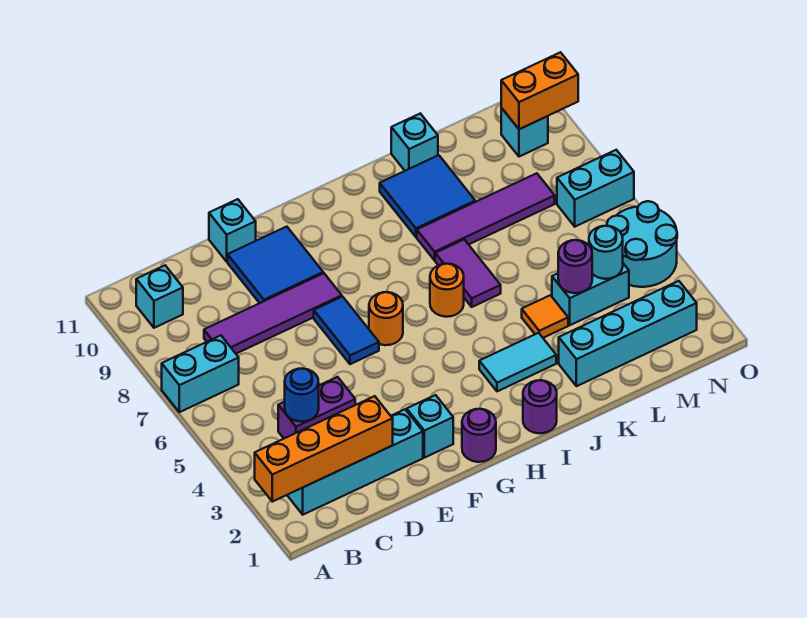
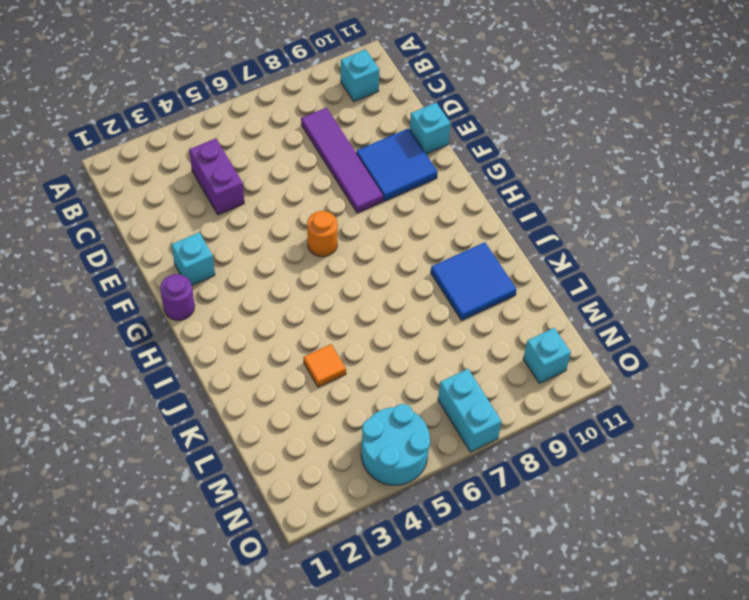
none -> cyan 1x2 brick [162,335,239,412]
none -> cyan 1x4 brick [287,410,423,515]
none -> blue 1x2 tile [314,297,379,364]

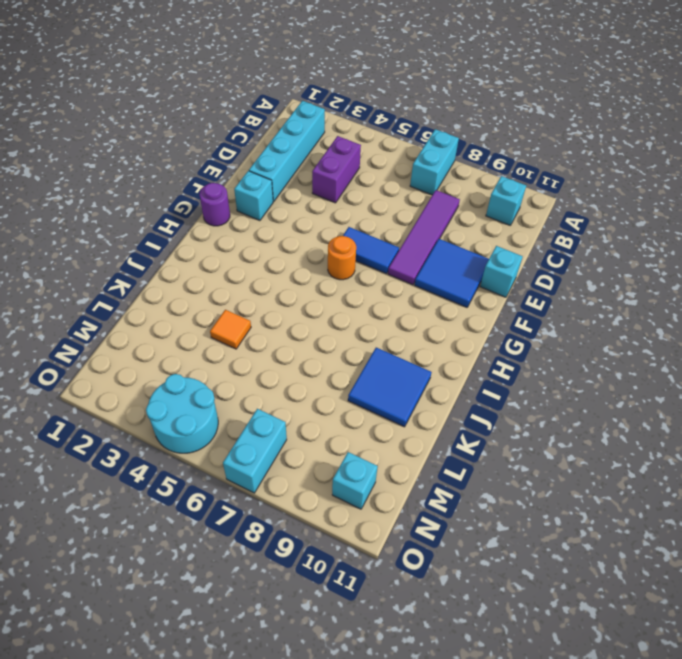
none -> purple 1x1 round brick [523,380,557,433]
none -> cyan 1x2 tile [479,333,556,391]
none -> orange 1x1 round brick [430,264,464,317]

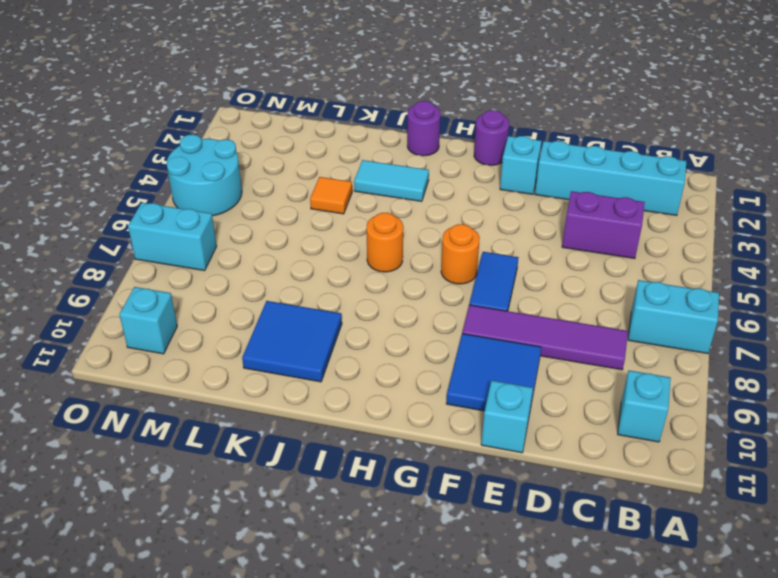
none -> purple 1x2 tile [435,240,501,307]
none -> purple 1x4 tile [417,173,555,260]
none -> cyan 1x4 brick [559,281,697,386]

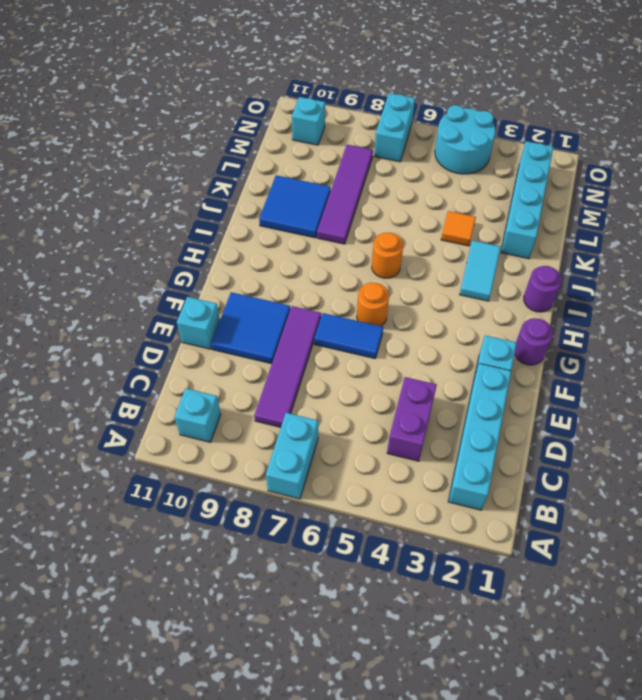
none -> purple 1x2 tile [435,240,501,307]
none -> cyan 1x1 brick [391,114,438,171]
none -> cyan 1x2 brick [552,263,629,325]

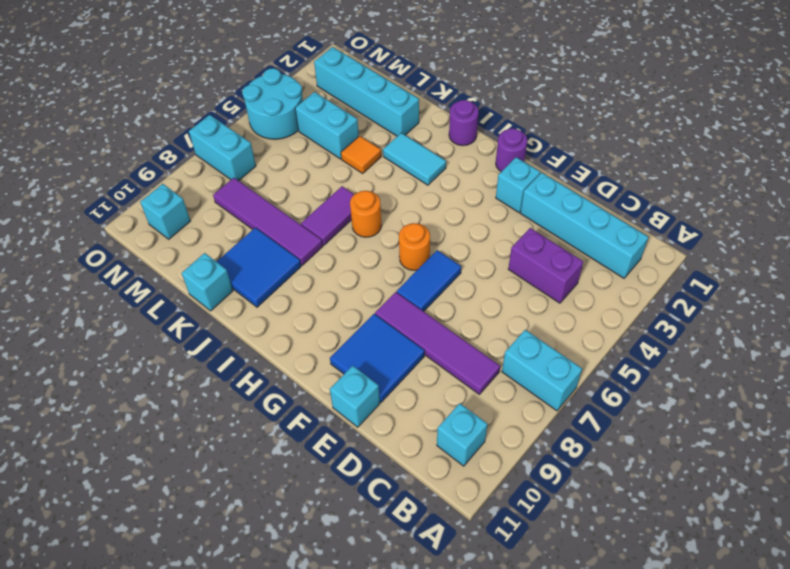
none -> orange 1x4 brick [255,396,393,502]
none -> blue 1x1 round brick [285,368,319,422]
none -> purple 1x1 round brick [558,240,592,293]

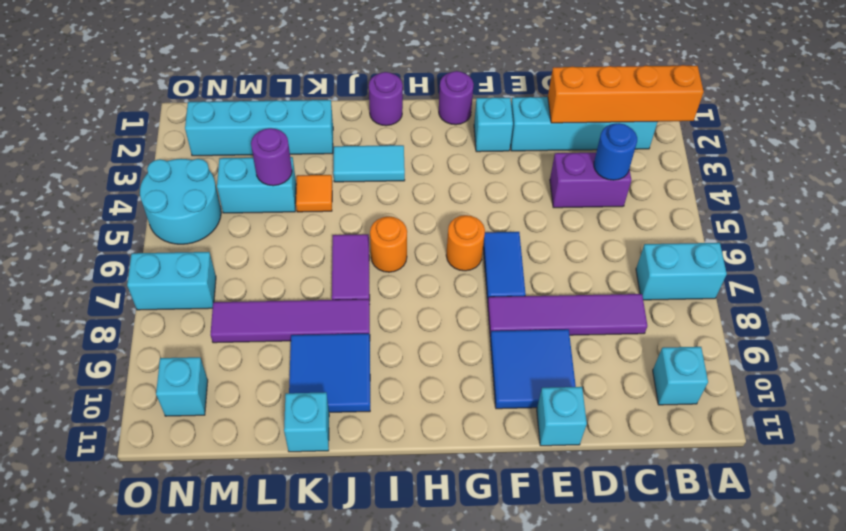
none -> cyan 1x1 round brick [589,226,623,279]
none -> orange 1x2 brick [501,52,578,129]

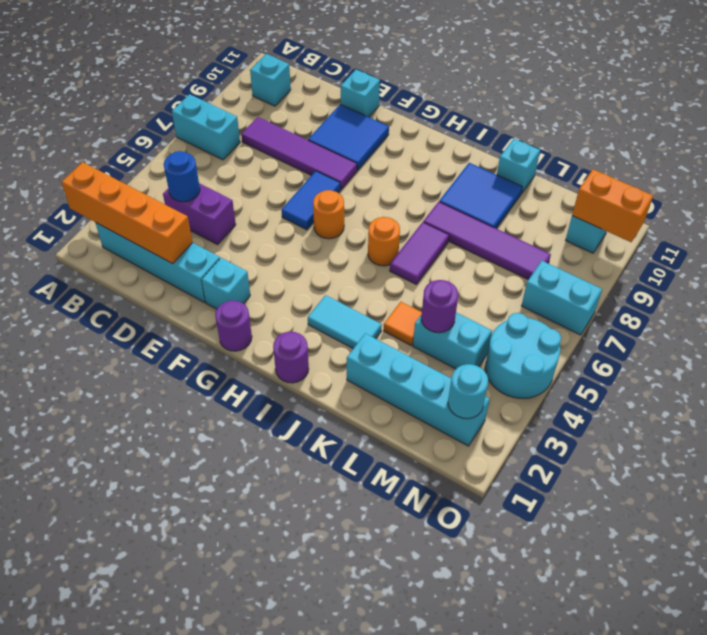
cyan 1x1 round brick [448,364,488,419] -> cyan 1x1 round brick moved to [589,226,623,279]

